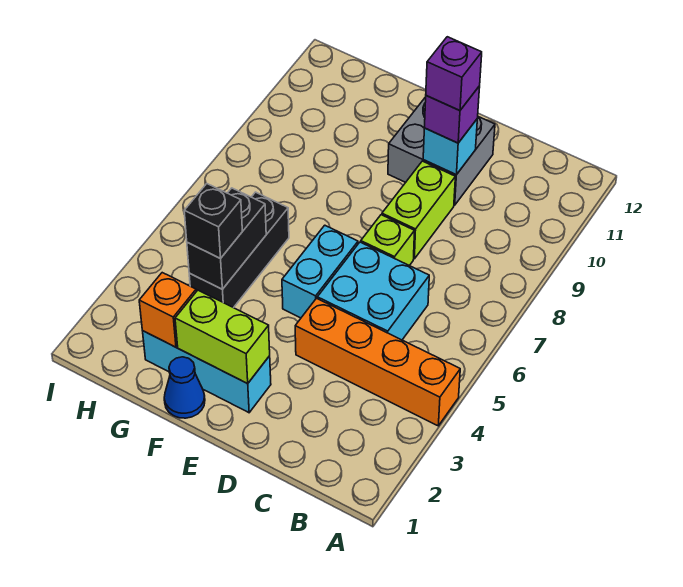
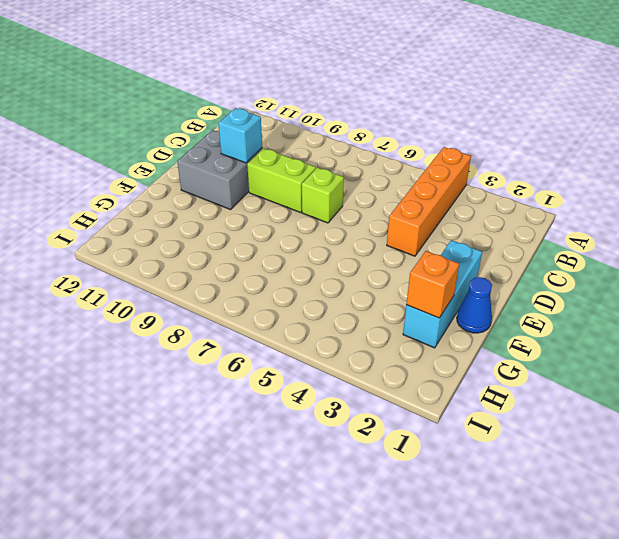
none -> cyan 2x2 brick [317,242,429,340]
none -> cyan 1x2 brick [282,225,358,318]
none -> black 1x3 brick [189,192,289,308]

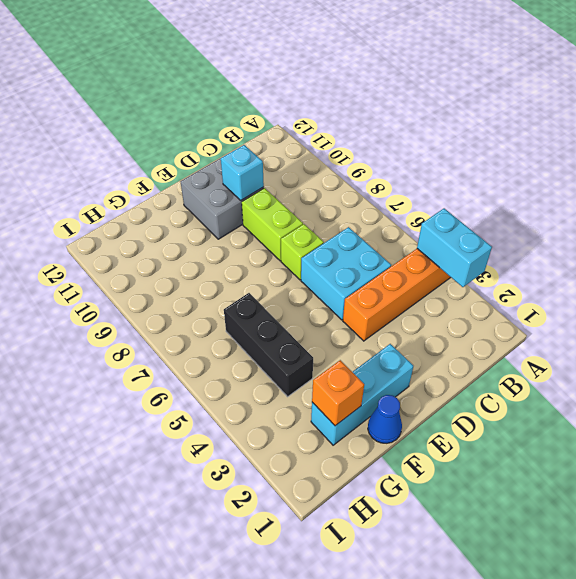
cyan 1x2 brick [417,208,492,287] -> cyan 1x2 brick moved to [282,225,358,318]
none -> lime 1x2 brick [175,290,270,384]
none -> black 1x2 brick [187,188,266,289]
none -> purple 1x1 brick [425,86,480,143]

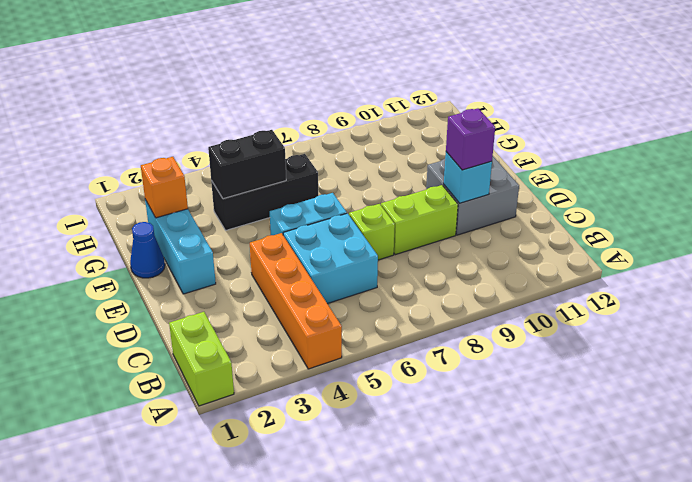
lime 1x2 brick [169,312,234,406] -> lime 1x2 brick moved to [175,290,270,384]
none -> black 1x1 brick [184,184,242,259]
none -> purple 1x1 brick [426,37,482,111]

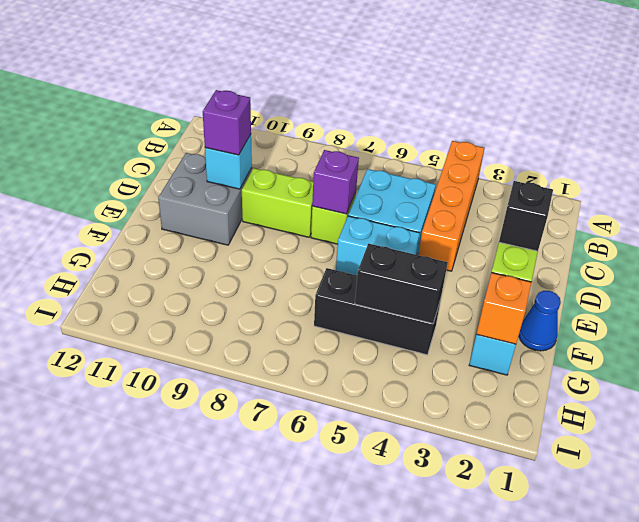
purple 1x1 brick [312,150,359,214] -> purple 1x1 brick moved to [426,37,482,111]
black 1x1 brick [499,181,553,251] -> black 1x1 brick moved to [184,184,242,259]

